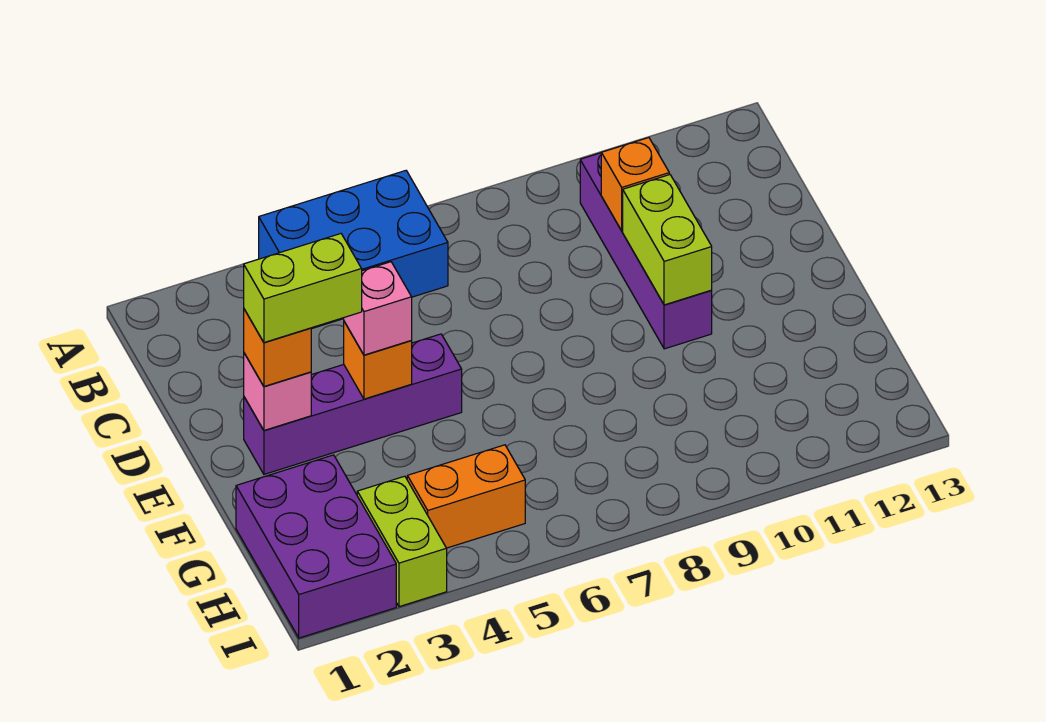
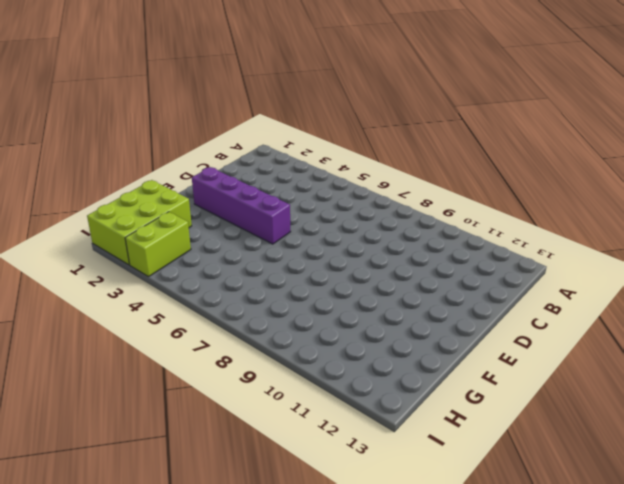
lime 2x3 brick [87,180,192,265] -> purple 2x3 brick [236,455,396,638]
none -> blue 2x3 brick [259,171,448,329]
none -> purple 1x4 brick [580,153,712,349]
none -> orange 1x2 brick [407,445,525,548]

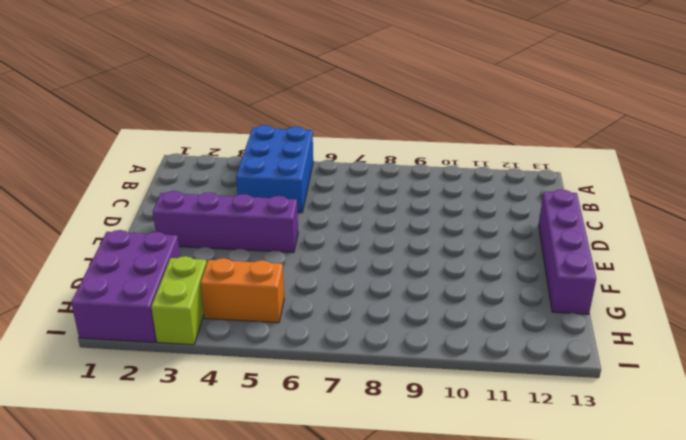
blue 2x3 brick [236,125,313,213] -> blue 2x3 brick turned to [259,171,448,329]
purple 1x4 brick [539,189,596,314] -> purple 1x4 brick moved to [580,153,712,349]
none -> orange 1x1 brick [601,138,669,231]
none -> lime 1x2 brick [623,175,712,305]
none -> pink 1x1 brick [244,353,311,430]

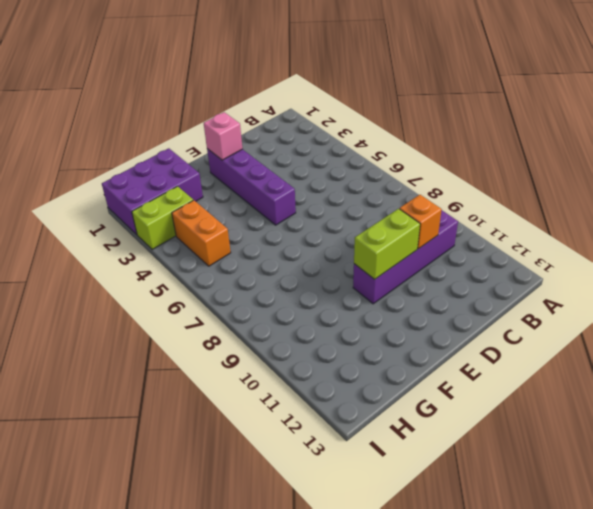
none -> blue 2x3 brick [259,171,448,329]
none -> orange 1x1 brick [344,322,412,399]
none -> orange 1x1 brick [244,309,311,386]

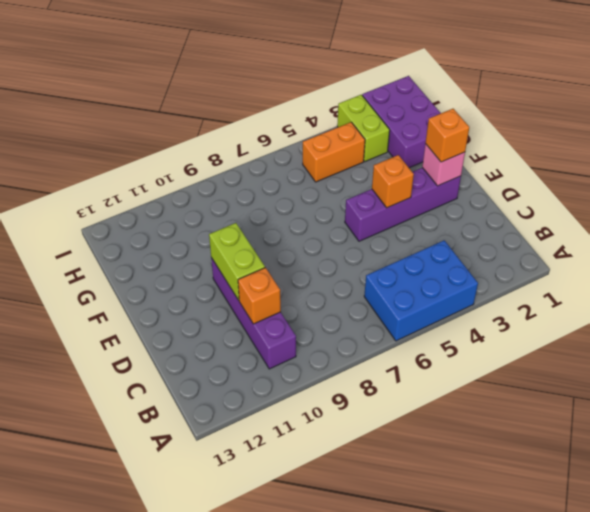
none -> pink 1x1 brick [344,262,412,355]
none -> lime 1x2 brick [244,234,362,342]

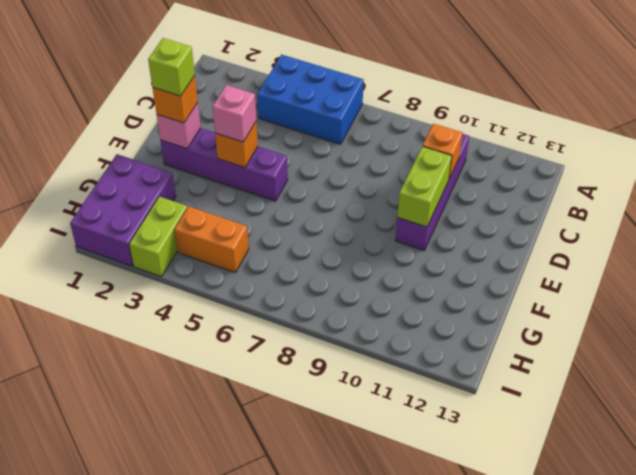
lime 1x1 brick [148,38,195,96] -> lime 1x2 brick [244,234,362,342]

